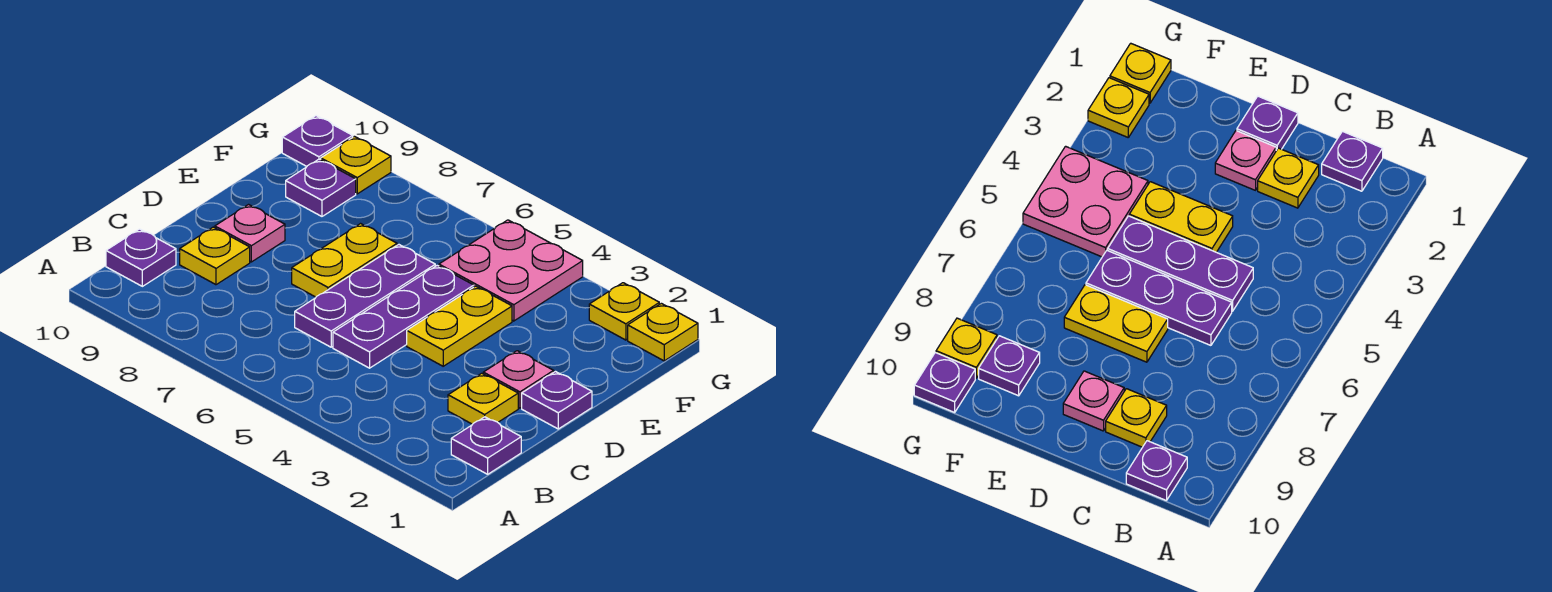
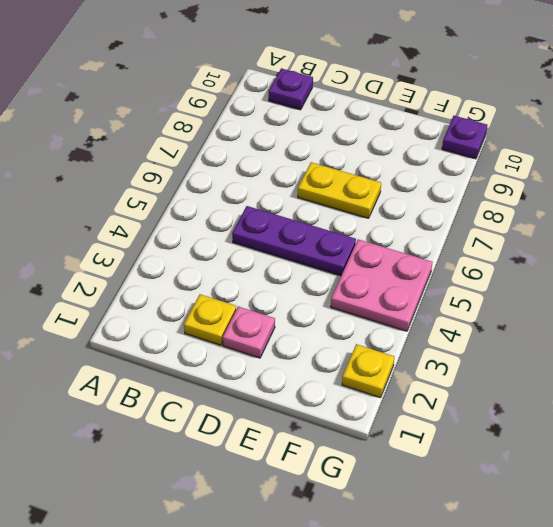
none -> purple 1x1 plate [451,417,521,474]
none -> purple 1x3 plate [295,245,435,347]
none -> yellow 1x1 plate [180,227,250,285]

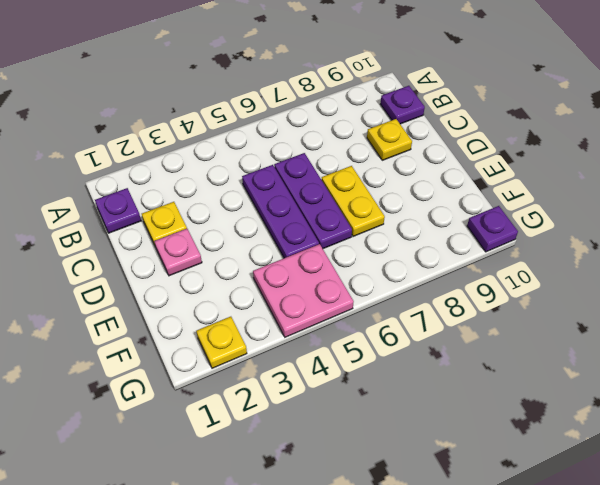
none -> purple 1x1 plate [522,372,592,429]
none -> yellow 1x2 plate [407,286,512,366]
none -> pink 1x1 plate [215,205,285,262]

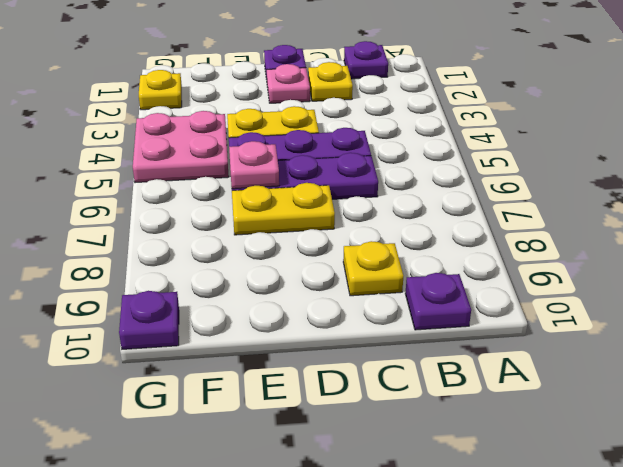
pink 1x1 plate [229,141,279,189] -> pink 1x1 plate moved to [215,205,285,262]
none -> purple 1x1 plate [286,159,356,216]
none -> yellow 1x1 plate [628,303,698,361]
none -> yellow 1x1 plate [321,136,391,194]

